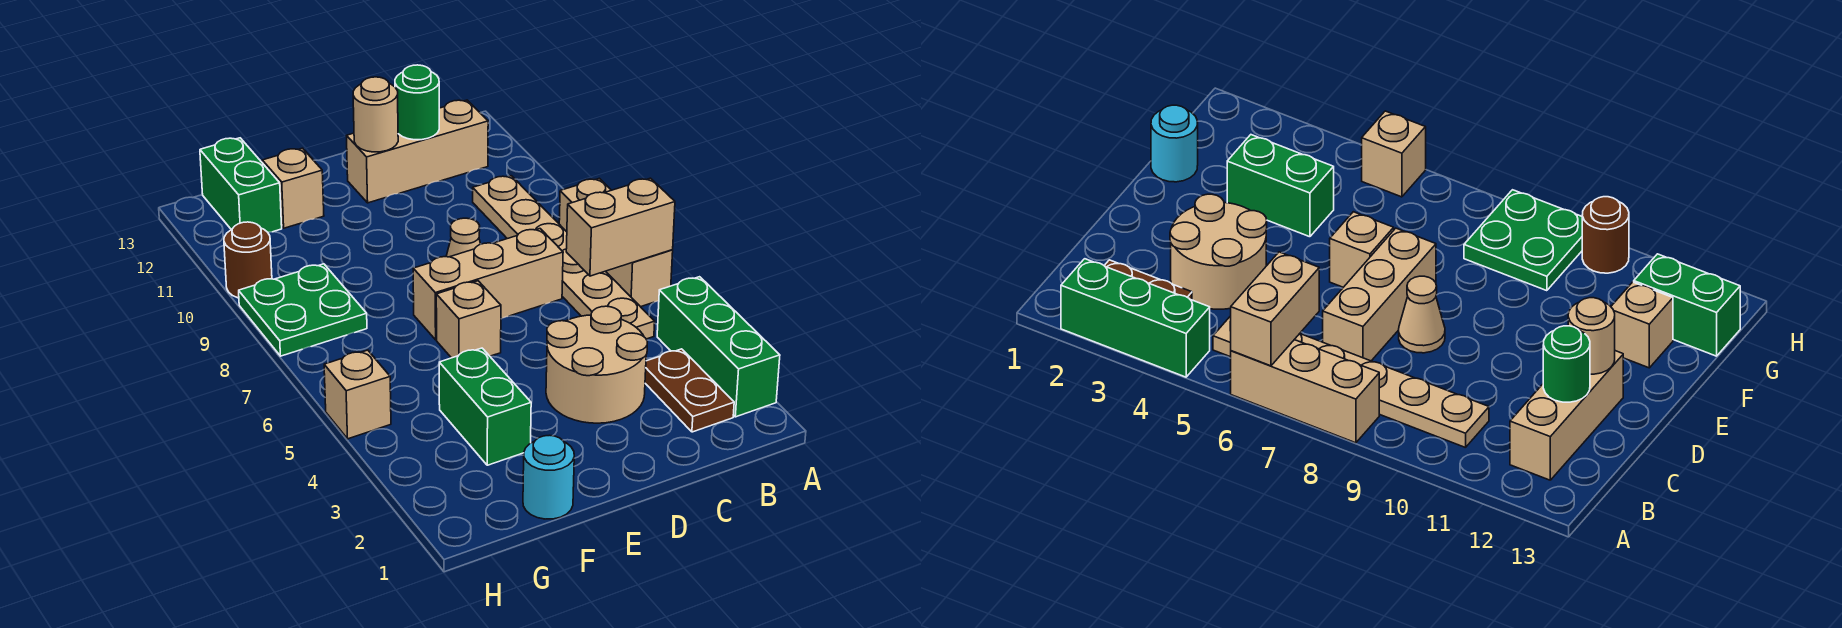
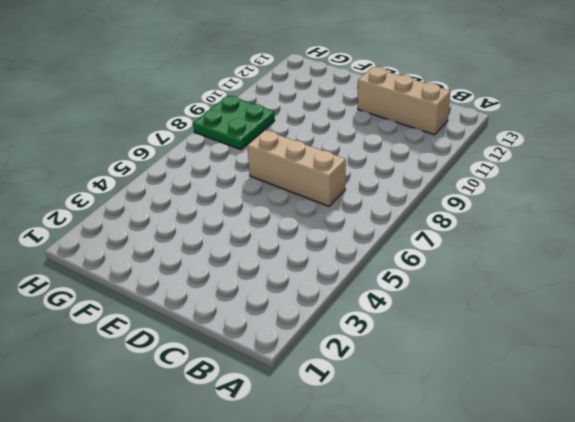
none -> green 1x3 brick [657,277,780,417]
none -> tan 1x3 brick [559,178,673,307]
none -> brown 1x2 plate [645,349,734,432]

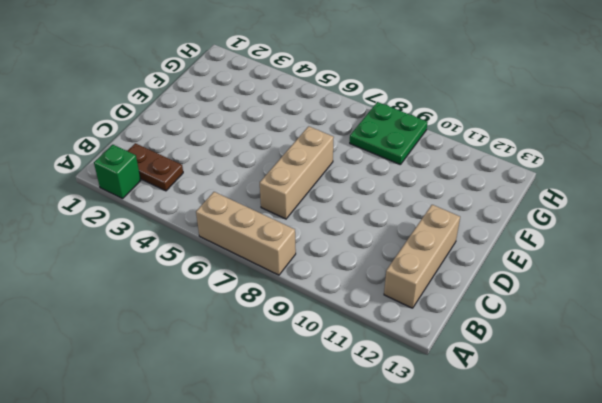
green 1x1 brick [94,145,141,199] -> green 1x3 brick [657,277,780,417]
none -> tan 1x6 plate [473,176,655,339]
none -> tan 2x2 round brick [546,306,647,423]
none -> tan 1x1 cone [446,218,480,257]

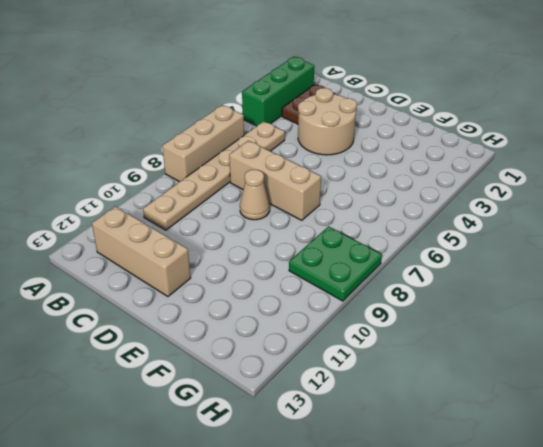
none -> tan 1x1 brick [436,281,501,358]
none -> cyan 1x1 round brick [523,435,574,519]
none -> green 1x2 brick [439,348,531,465]

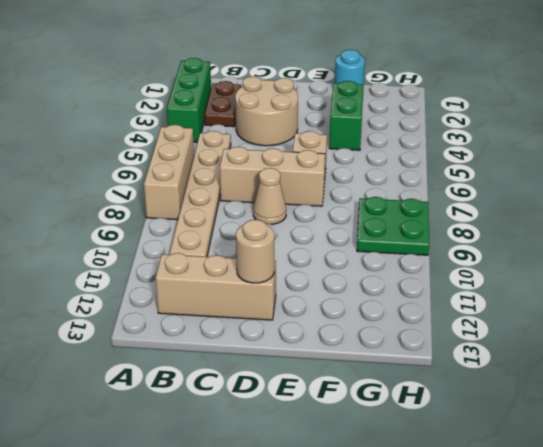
none -> tan 1x1 brick [262,148,324,228]
none -> green 1x2 brick [200,138,282,232]
none -> tan 1x1 brick [324,350,391,439]

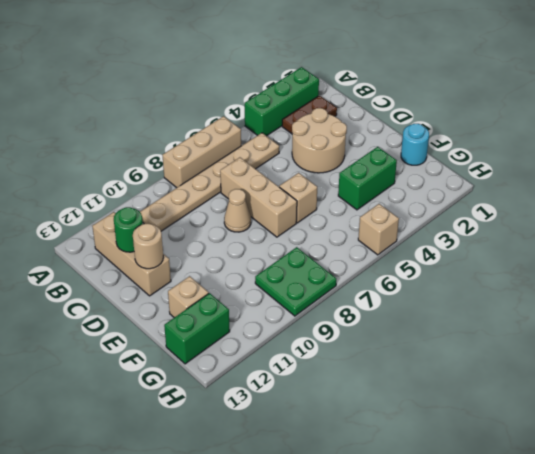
none -> brown 1x1 round brick [224,222,272,298]
none -> tan 1x2 brick [566,178,675,276]

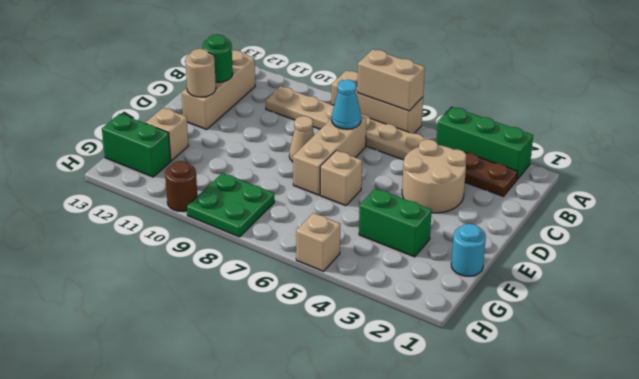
tan 1x2 brick [358,49,425,111] -> tan 1x2 brick turned to [566,178,675,276]
cyan 1x1 cone [332,80,361,129] -> none

